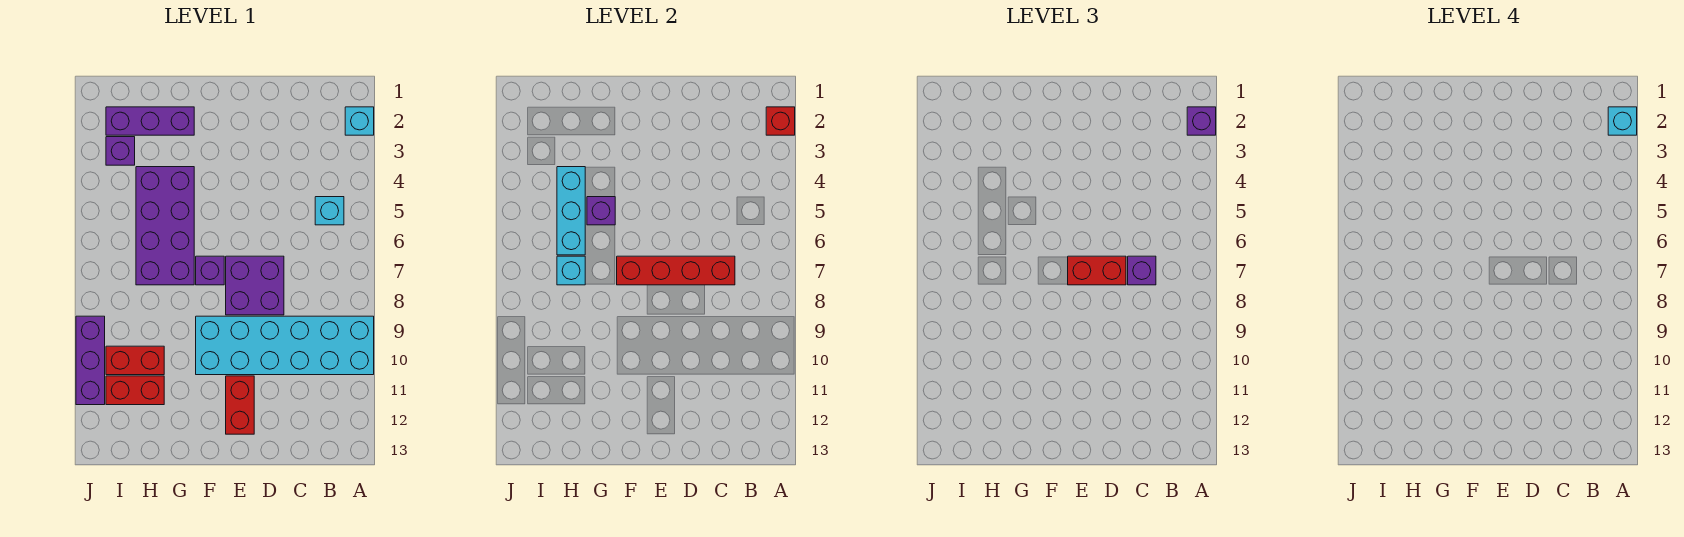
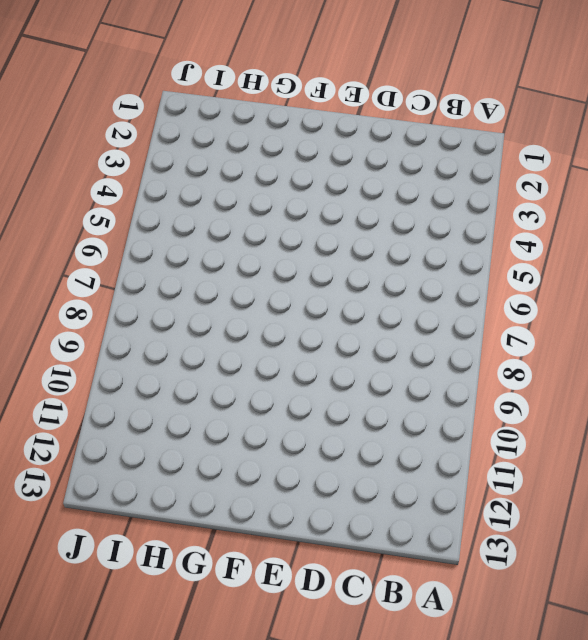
none -> cyan 1x1 brick [345,107,374,135]
none -> cyan 2x6 brick [196,316,374,375]
none -> cyan 1x1 brick [315,197,344,225]

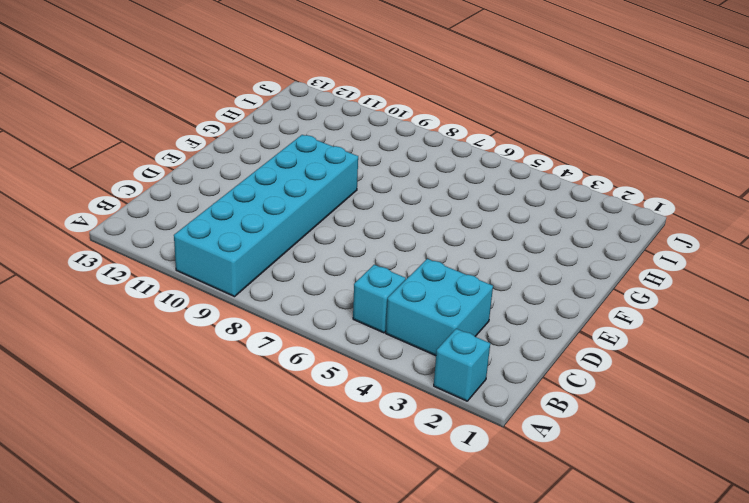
cyan 2x2 brick [386,259,493,356] -> none
none -> purple 2x2 brick [226,256,284,315]
none -> red 1x2 brick [226,376,254,434]
none -> purple 1x1 brick [196,256,224,285]

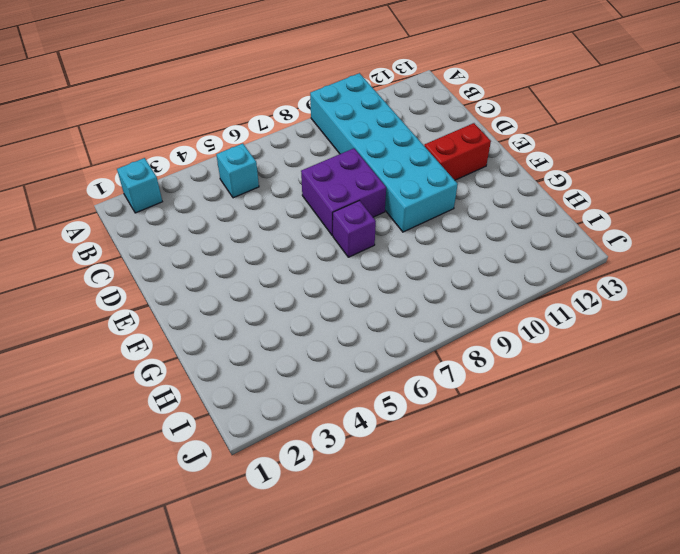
none -> purple 1x3 brick [106,107,194,135]
none -> purple 2x4 brick [136,167,194,285]
none -> red 1x2 brick [106,346,164,375]

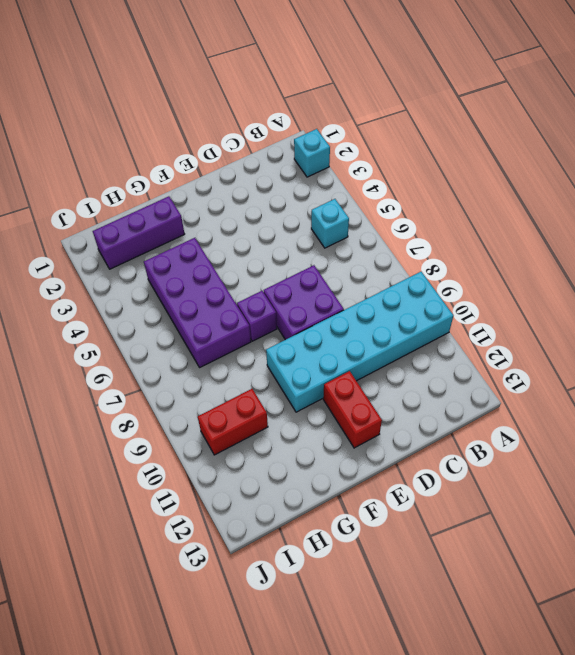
none -> red 1x2 brick [106,376,164,405]
none -> purple 1x1 brick [106,137,135,165]
none -> purple 1x3 brick [76,316,105,405]

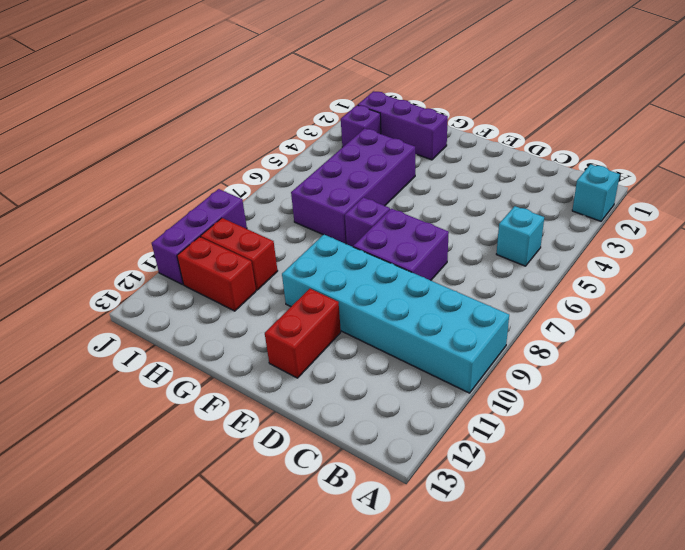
none -> red 1x1 brick [766,107,795,135]
none -> red 1x4 brick [617,256,735,285]
none -> purple 1x1 brick [587,197,615,225]

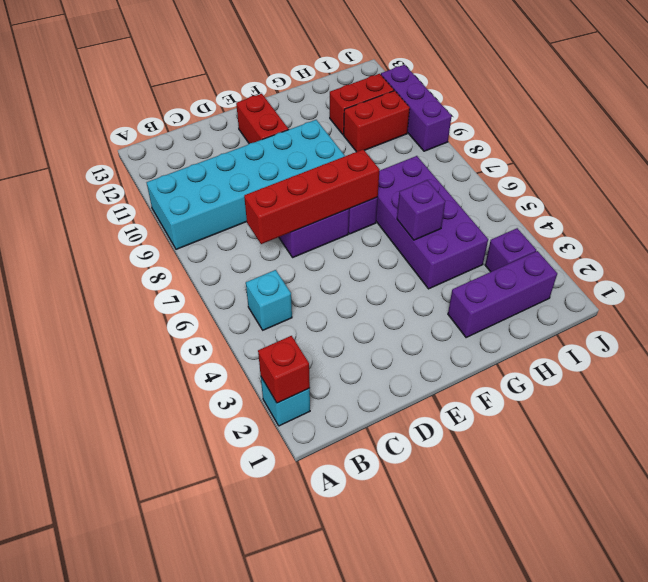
none -> cyan 1x3 brick [557,167,585,255]
none -> cyan 1x1 brick [557,256,585,285]
none -> purple 1x1 brick [1187,107,1216,135]

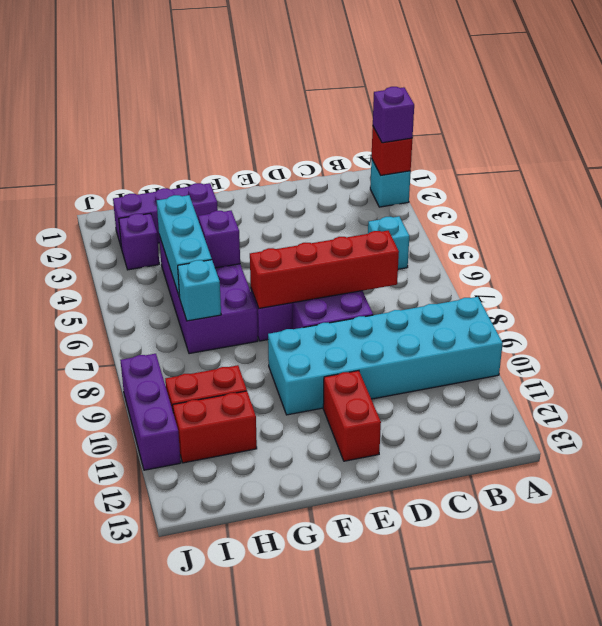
none -> purple 1x1 brick [1128,256,1156,285]
none -> red 1x2 brick [1068,256,1126,285]
none -> cyan 1x1 brick [1608,107,1637,135]

